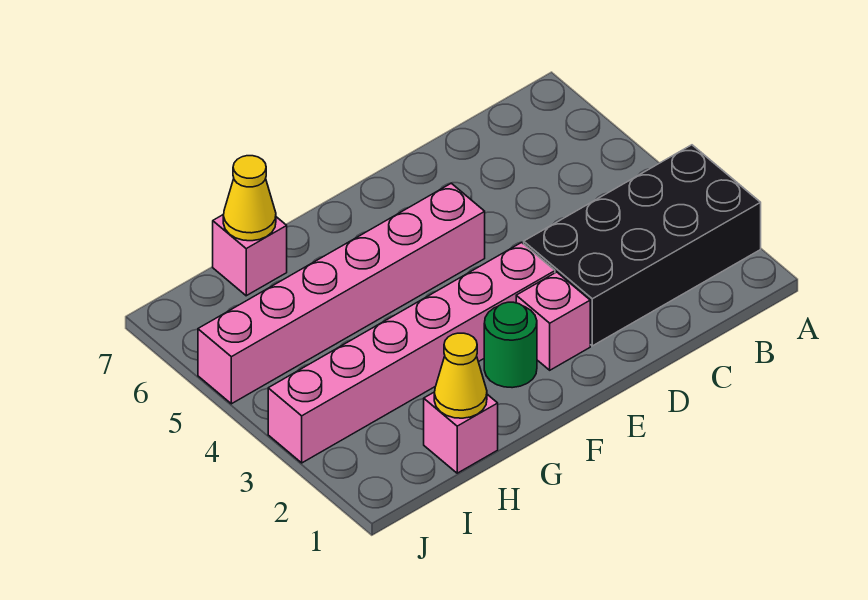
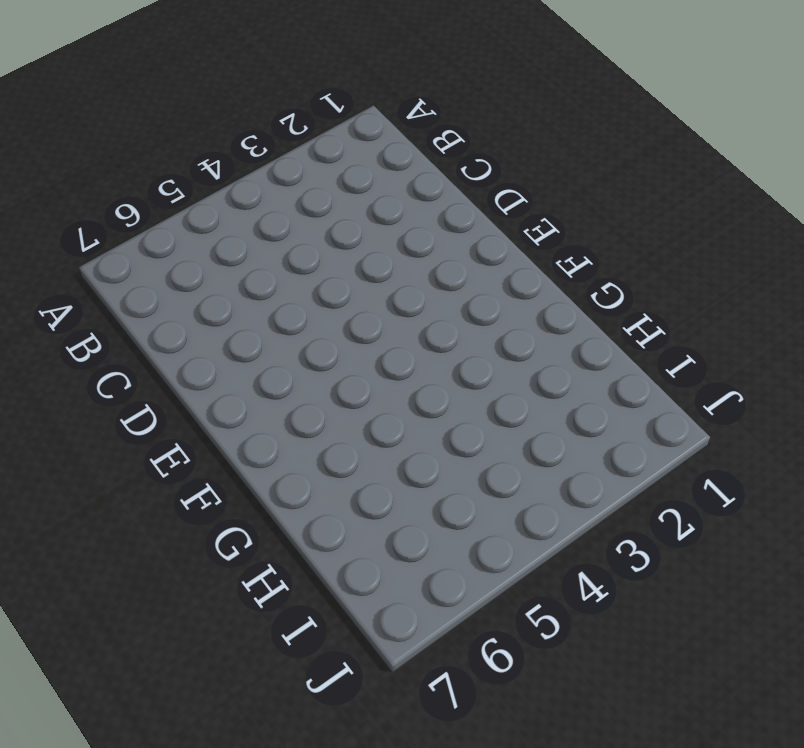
none -> black 2x4 brick [524,145,761,346]
none -> pink 1x1 brick [516,272,590,370]

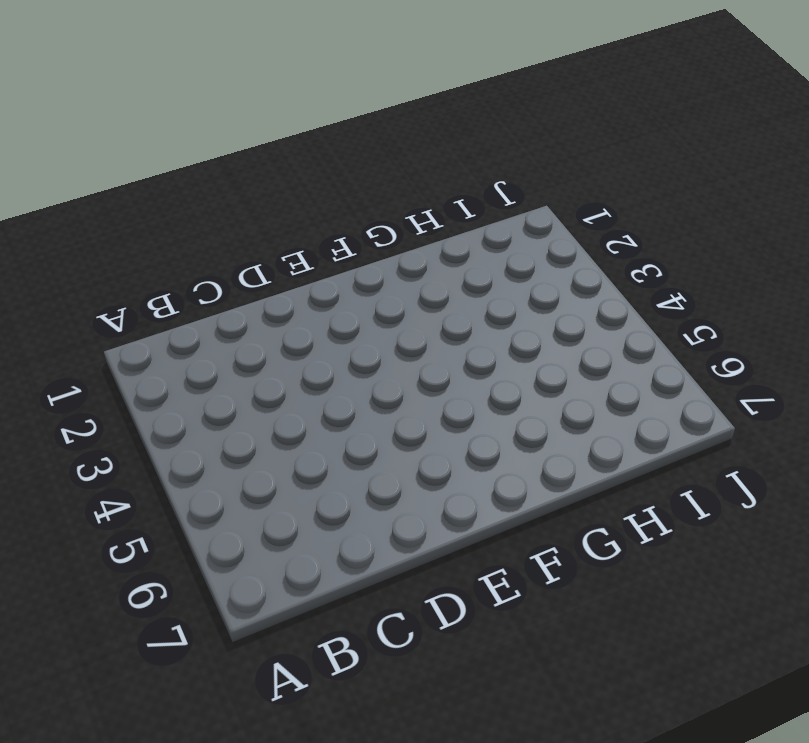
none -> black 2x4 brick [524,145,761,346]
none -> pink 1x1 brick [516,272,590,370]

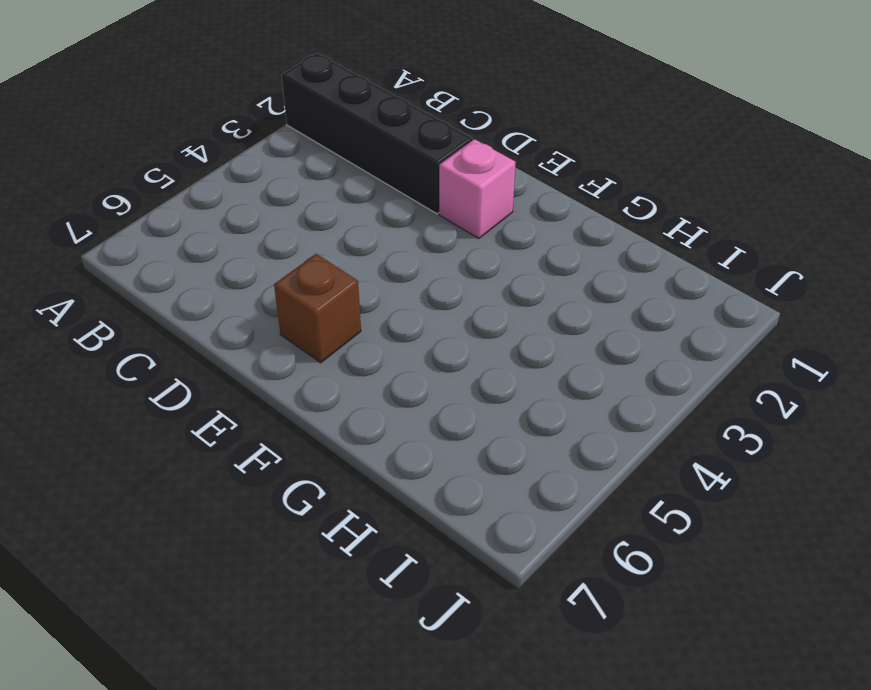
black 1x4 brick [282,53,472,214] -> black 2x4 brick [524,145,761,346]
brown 1x1 brick [274,254,361,363] -> none
none -> pink 1x6 brick [268,242,555,463]
none -> pink 1x6 brick [198,183,485,404]

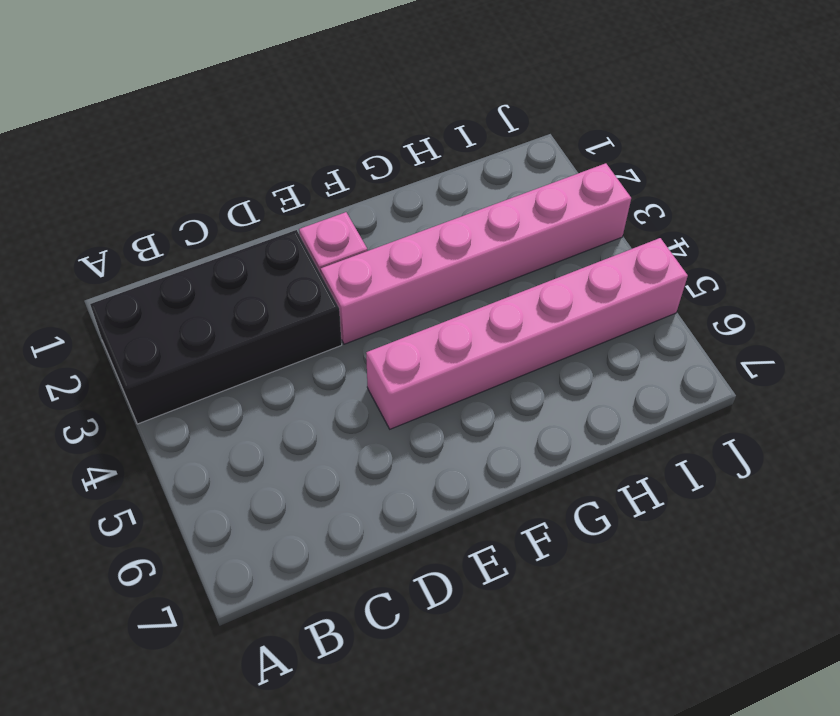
none -> green 1x1 round brick [484,302,537,388]
none -> pink 1x1 brick [424,392,498,473]

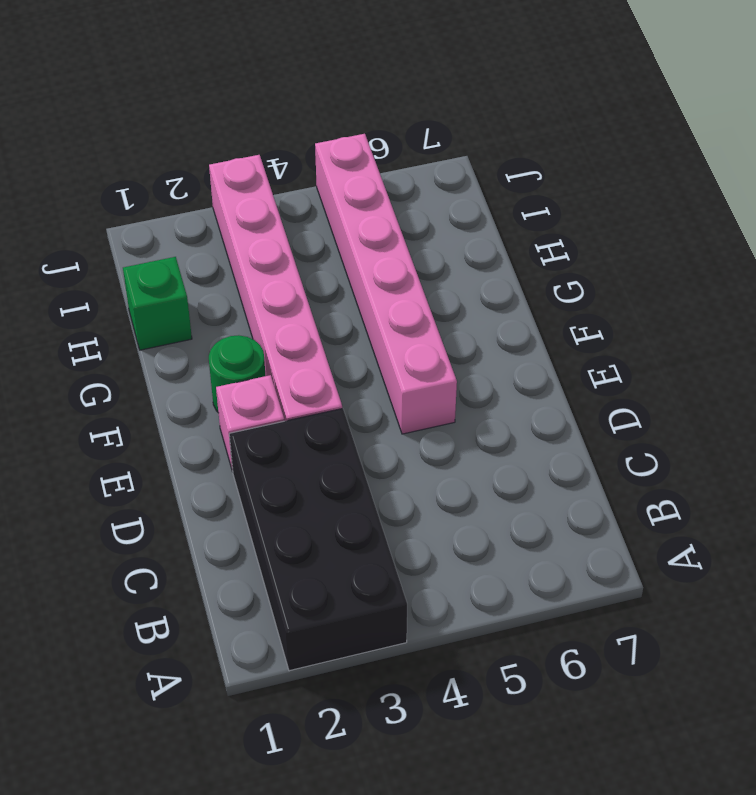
green 1x1 brick [123,257,192,350] -> pink 1x1 brick [424,392,498,473]
none -> pink 1x1 brick [213,214,287,296]
none -> yellow 1x1 cone [434,333,487,418]

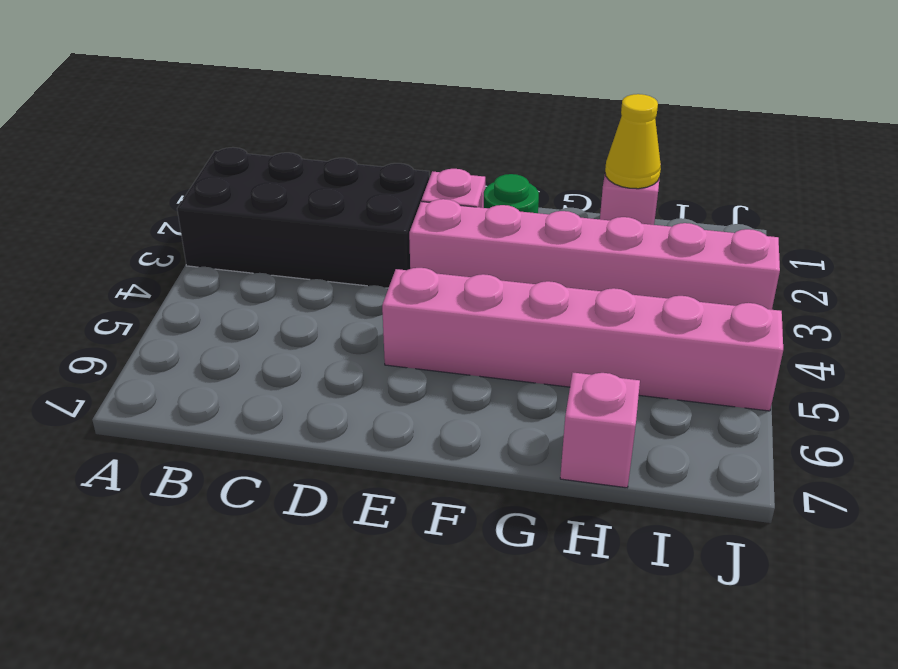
none -> yellow 1x1 cone [223,156,276,241]

